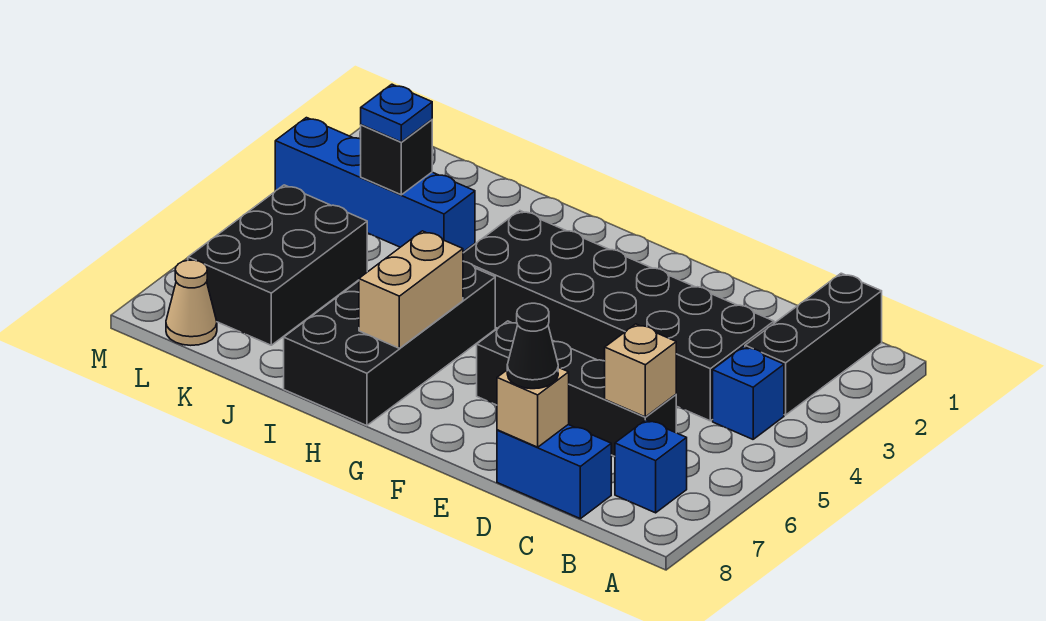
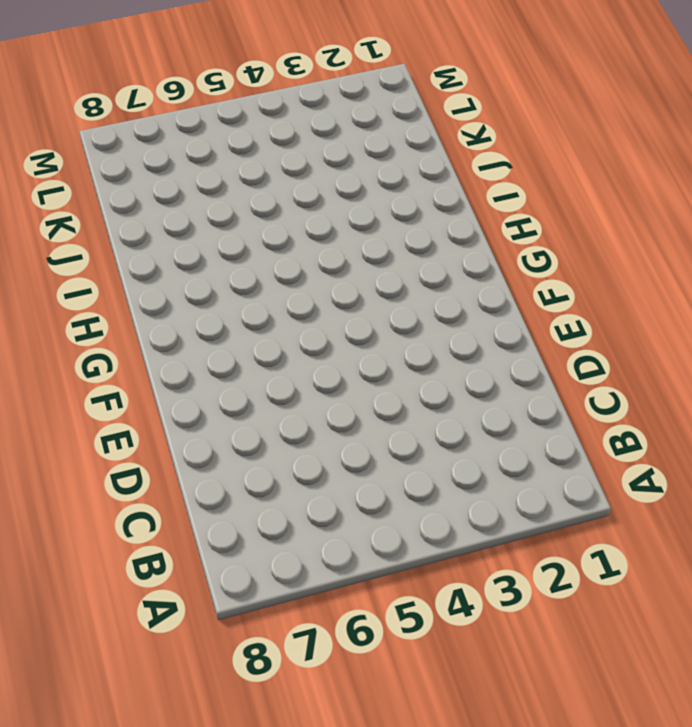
none -> black 1x3 brick [745,273,882,415]
none -> blue 1x1 brick [713,347,784,439]
none -> blue 1x1 brick [615,420,687,513]

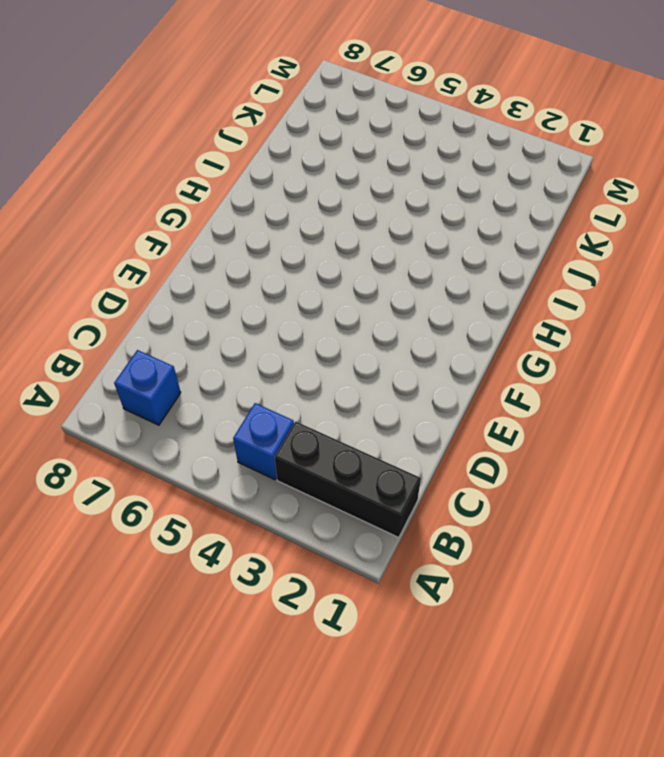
none -> black 2x6 brick [463,211,774,421]
none -> black 1x4 brick [477,321,676,457]
none -> blue 1x2 brick [497,425,611,519]

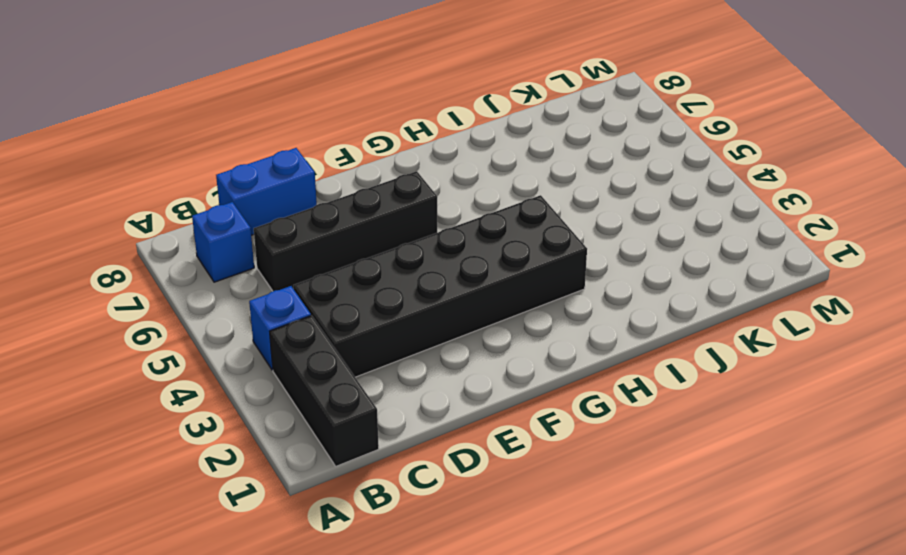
none -> black 2x4 brick [284,262,495,426]
none -> blue 1x4 brick [275,118,475,252]
none -> black 2x3 brick [188,185,367,345]

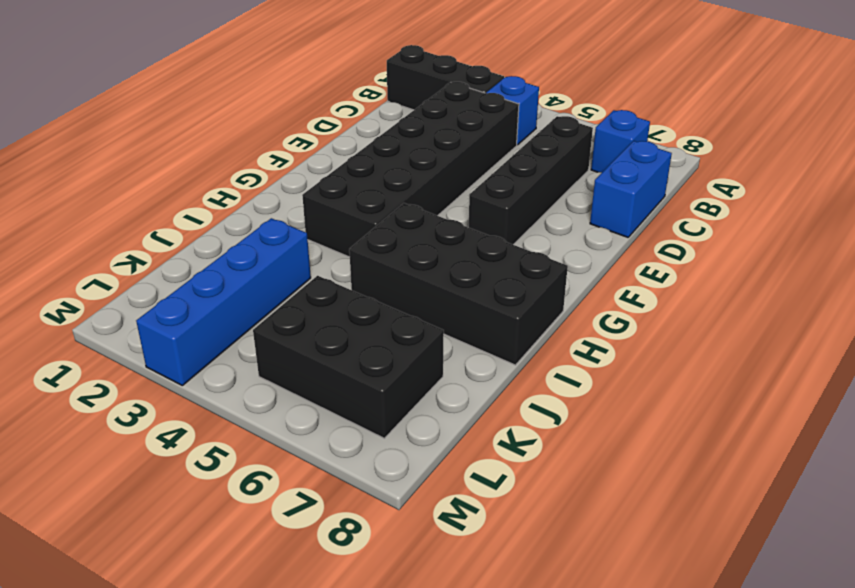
none -> tan 1x1 cone [166,260,217,345]
none -> tan 1x1 brick [605,324,676,417]
none -> tan 1x1 brick [497,367,569,447]

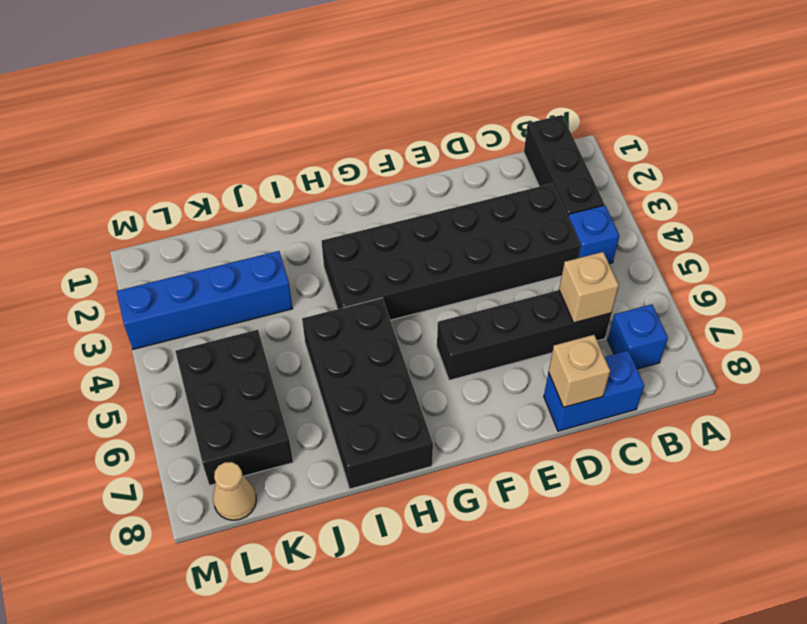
none -> tan 1x2 brick [359,231,463,348]
none -> black 1x1 brick [361,120,432,195]
none -> black 1x1 cone [507,303,558,389]

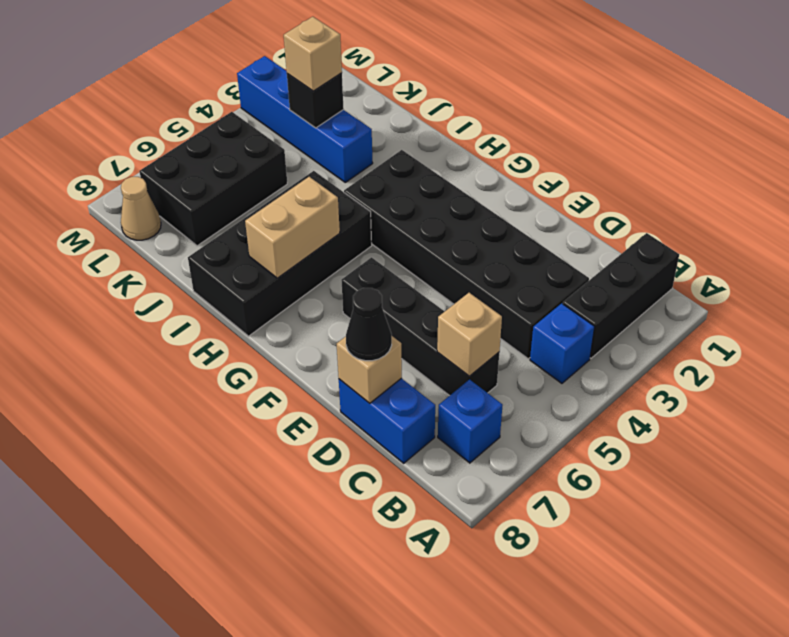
tan 1x1 brick [284,17,342,91] -> blue 1x1 plate [361,84,432,142]

